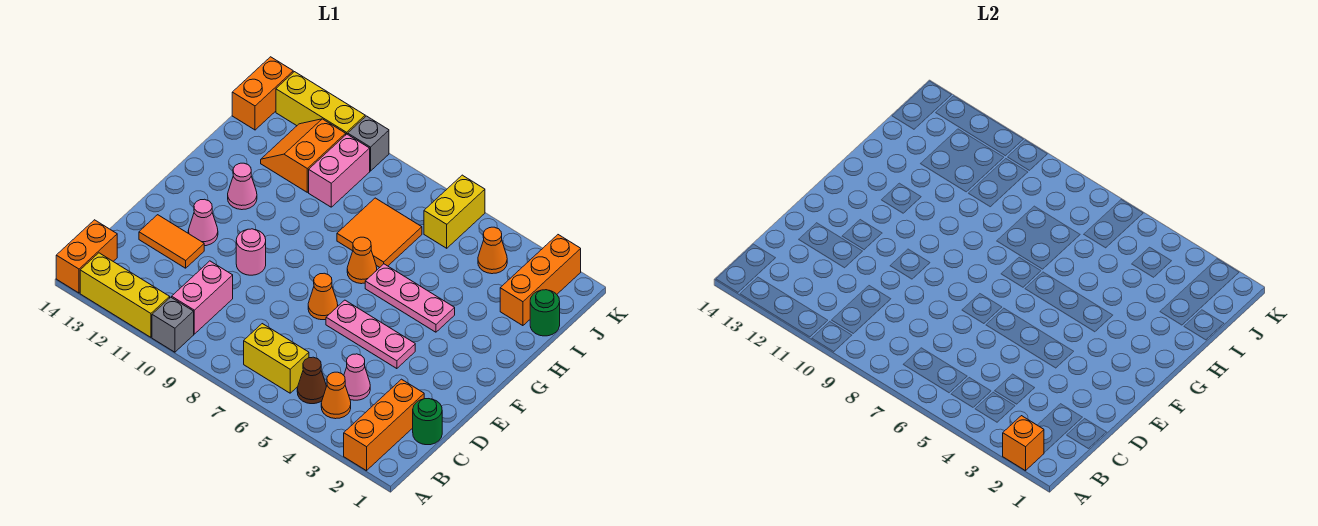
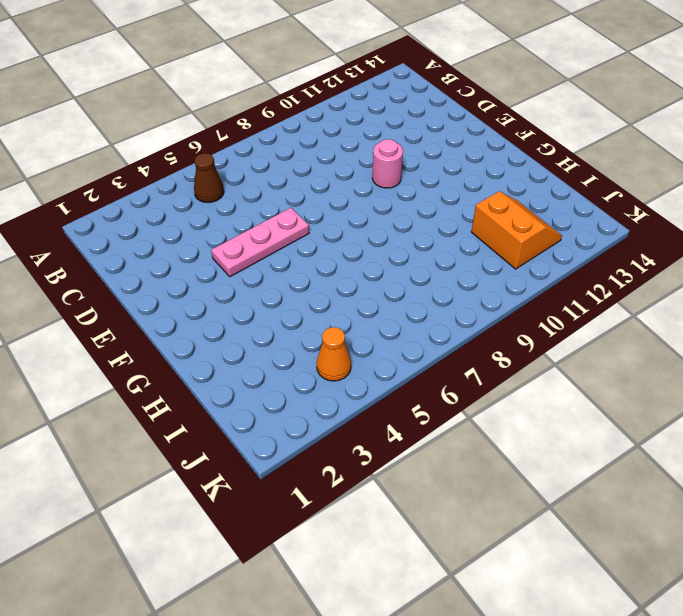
none -> orange 1x3 brick [344,379,424,471]
none -> grey 1x1 brick [152,297,194,352]
none -> yellow 1x3 brick [80,253,170,337]

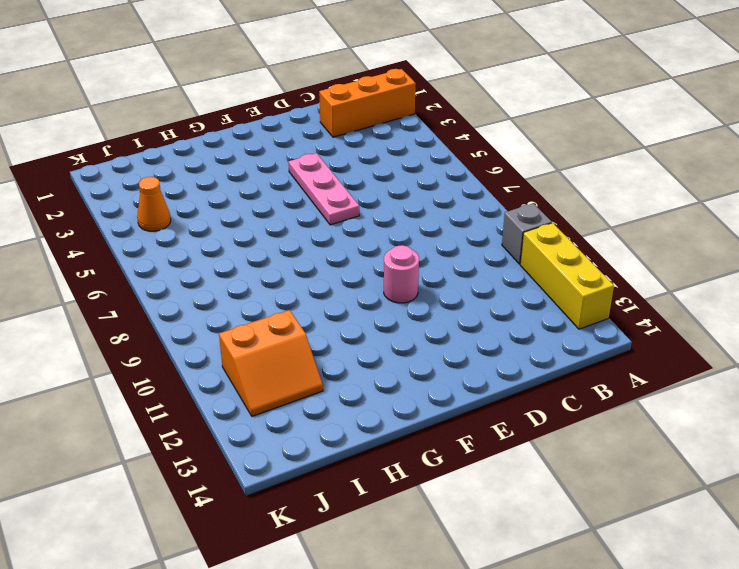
none -> orange 1x2 brick [56,220,117,293]
none -> orange 1x1 cone [321,372,351,419]
none -> brown 1x1 cone [297,357,326,404]

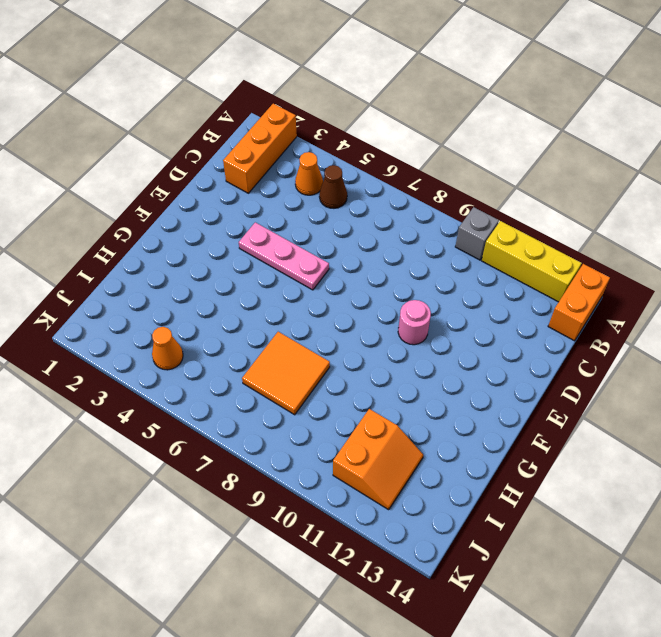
none -> yellow 1x2 brick [244,324,309,393]
none -> pink 1x2 brick [172,261,233,334]
none -> green 1x1 round brick [413,399,442,445]

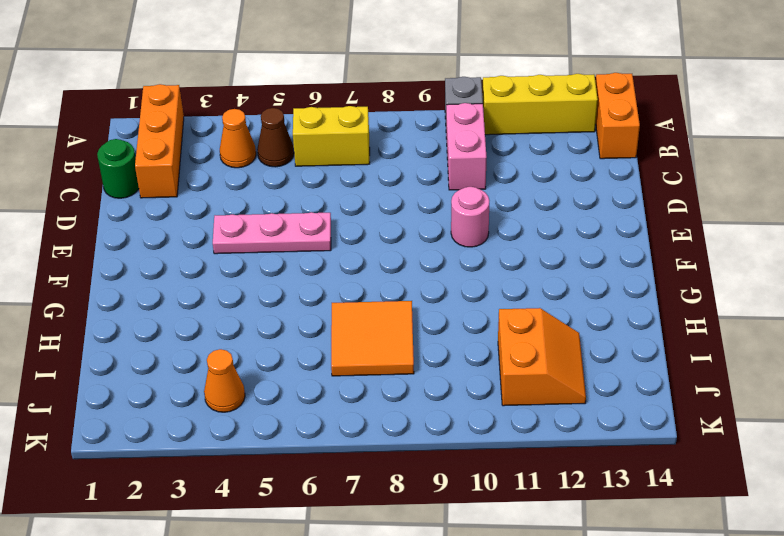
none -> pink 1x1 cone [344,354,370,400]
none -> orange 1x2 tile [139,215,204,268]
none -> orange 1x1 cone [308,273,338,320]

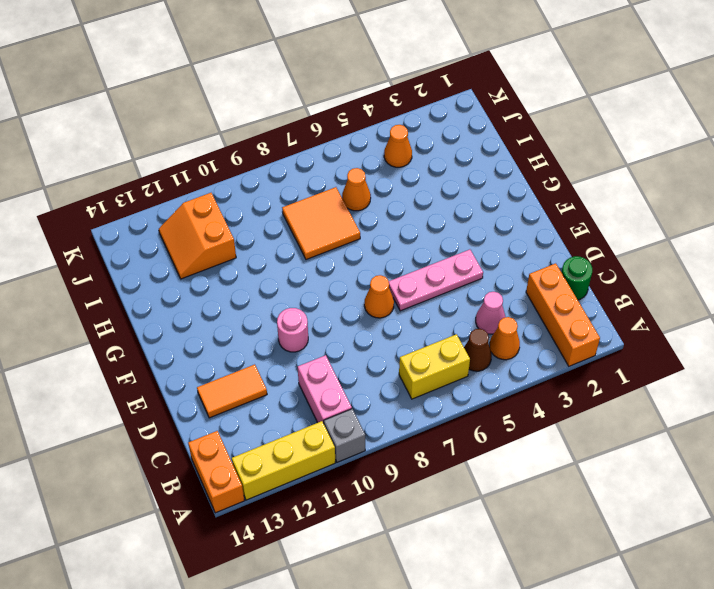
orange 1x1 cone [342,168,371,211] -> orange 1x1 cone moved to [347,237,377,284]
none -> pink 1x1 cone [188,199,218,246]
none -> pink 1x3 plate [365,264,455,332]
none -> pink 1x1 cone [228,163,257,210]

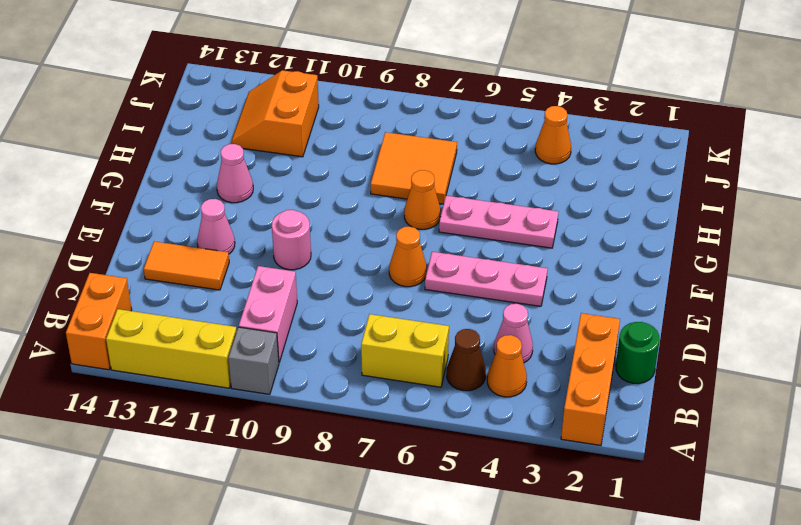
none -> green 1x1 round brick [530,290,560,336]
none -> orange 1x3 brick [500,235,581,326]
none -> pink 1x2 brick [309,134,370,207]

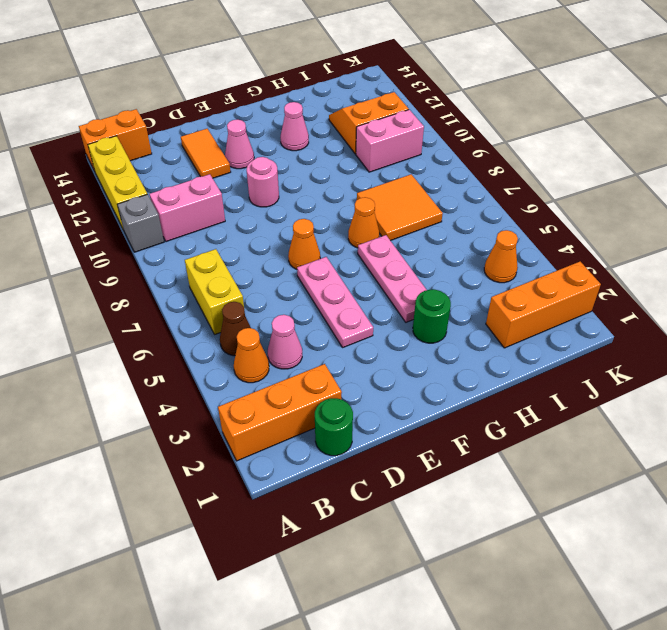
green 1x1 round brick [413,289,451,343] -> green 1x1 round brick moved to [530,290,560,336]
none -> yellow 1x2 brick [424,175,485,248]
none -> orange 1x2 brick [232,57,293,130]
none -> grey 1x1 brick [348,116,389,171]

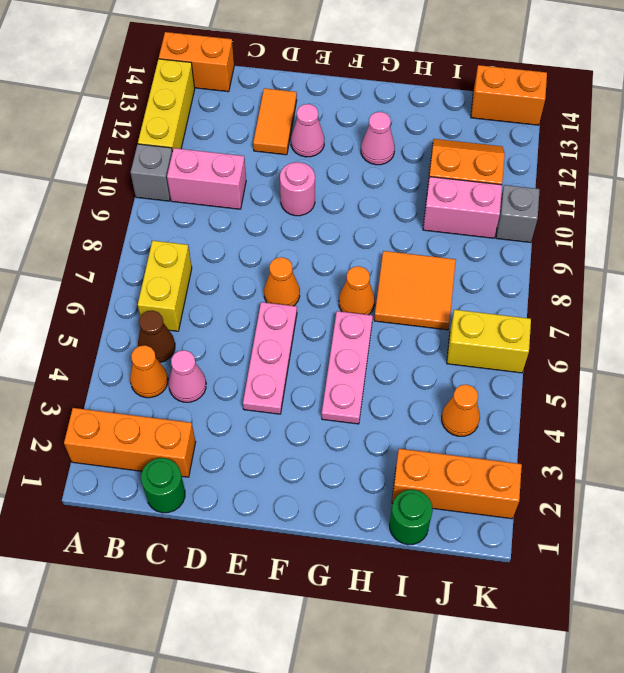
none -> yellow 1x3 brick [276,72,365,134]
none -> orange 1x1 brick [1003,416,1044,471]

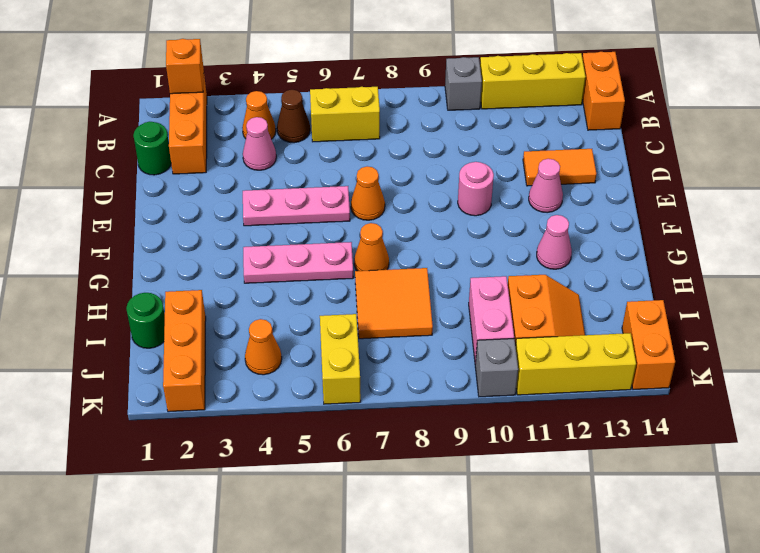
none -> pink 1x2 brick [172,261,233,334]

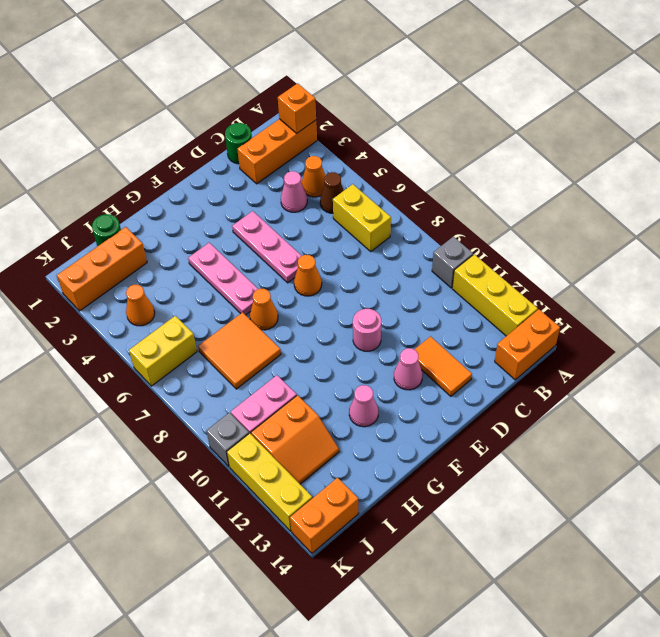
none -> pink 1x2 brick [172,261,233,334]

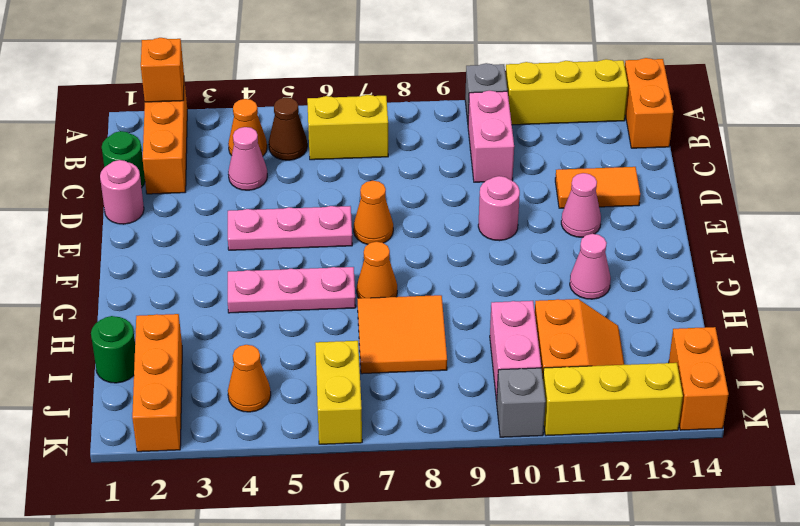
pink 1x1 round brick [100,160,144,224] -> none

